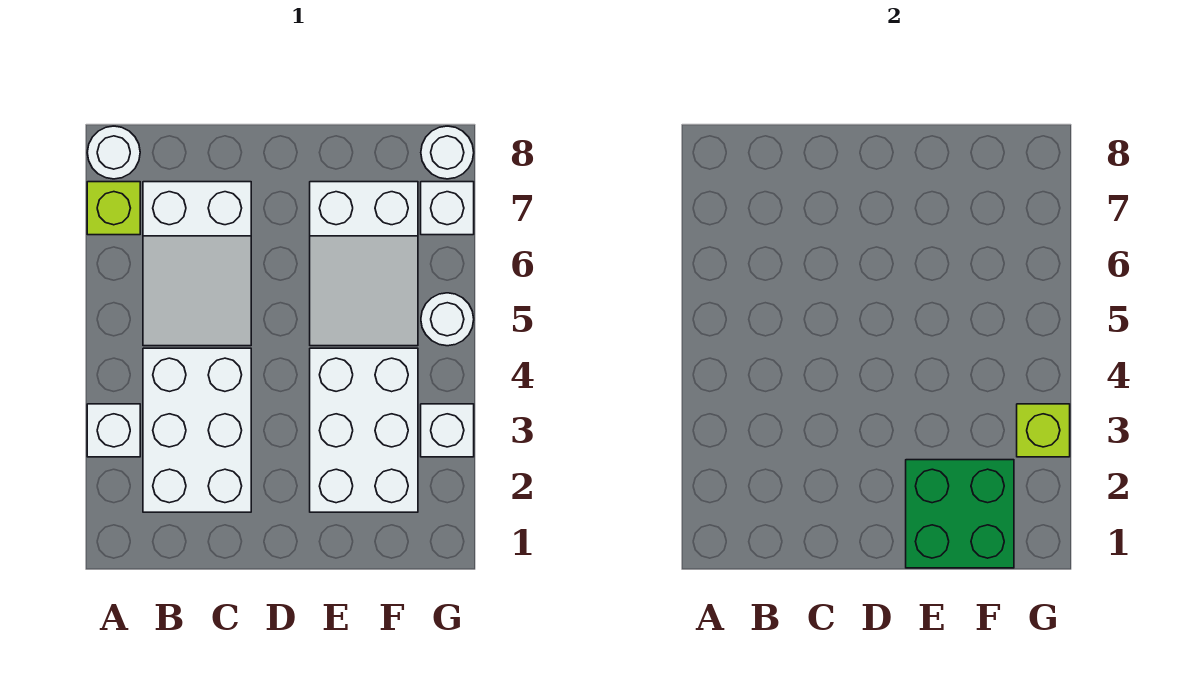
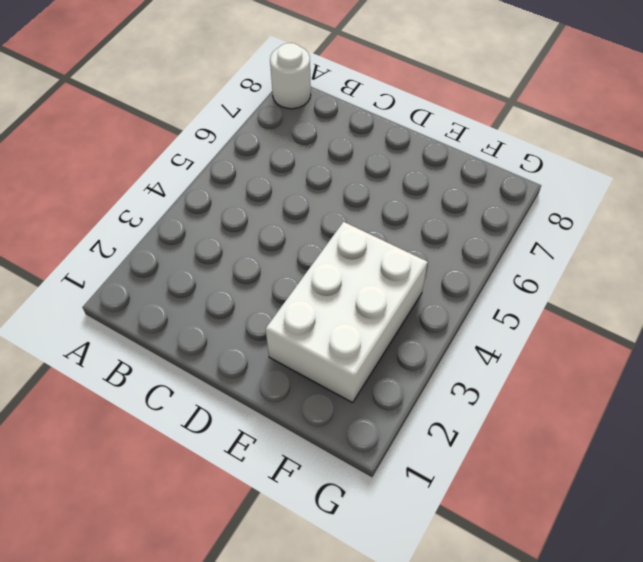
none -> white 1x1 brick [87,404,140,457]
none -> lime 1x1 brick [87,182,140,235]
none -> white 2x3 brick [143,348,251,512]

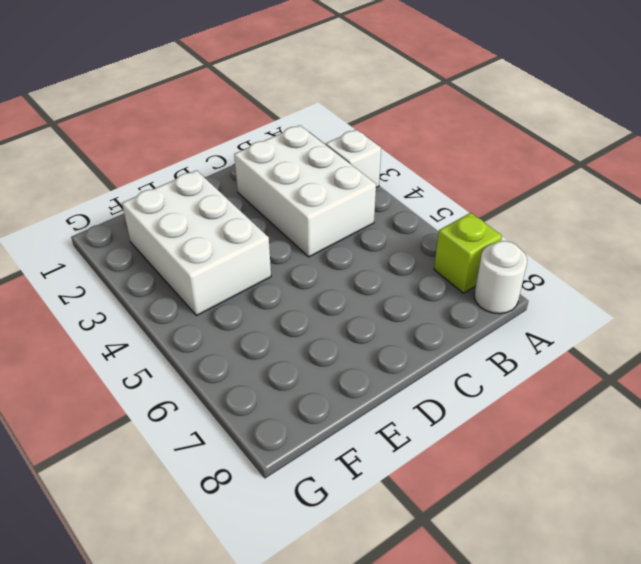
none -> white 2x3 slope [143,182,251,346]
none -> white 2x3 slope [310,182,418,346]
none -> white 1x1 brick [421,404,474,457]

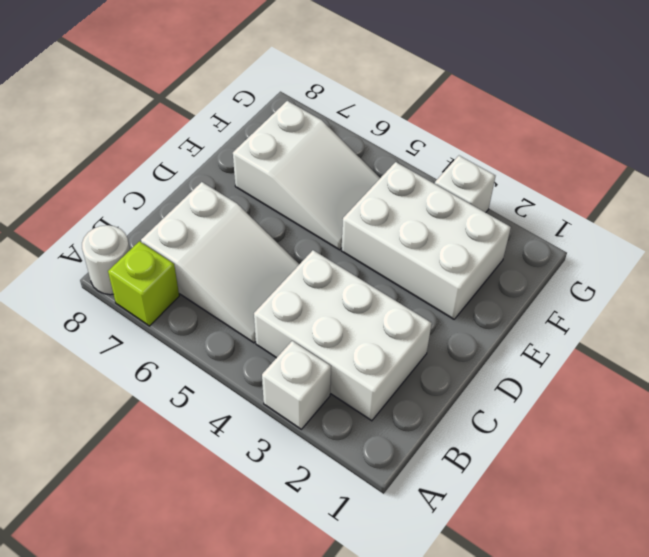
none -> white 1x1 round brick [421,293,474,346]
none -> white 1x1 brick [421,182,474,235]
none -> white 1x1 round brick [421,126,474,179]

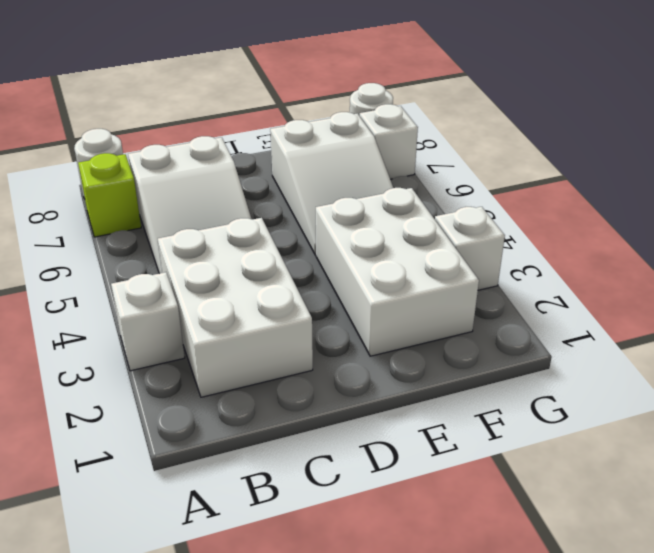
none -> white 1x1 round brick [421,293,474,346]
none -> green 2x2 brick [906,460,1014,568]
none -> lime 1x1 brick [1017,404,1070,457]

